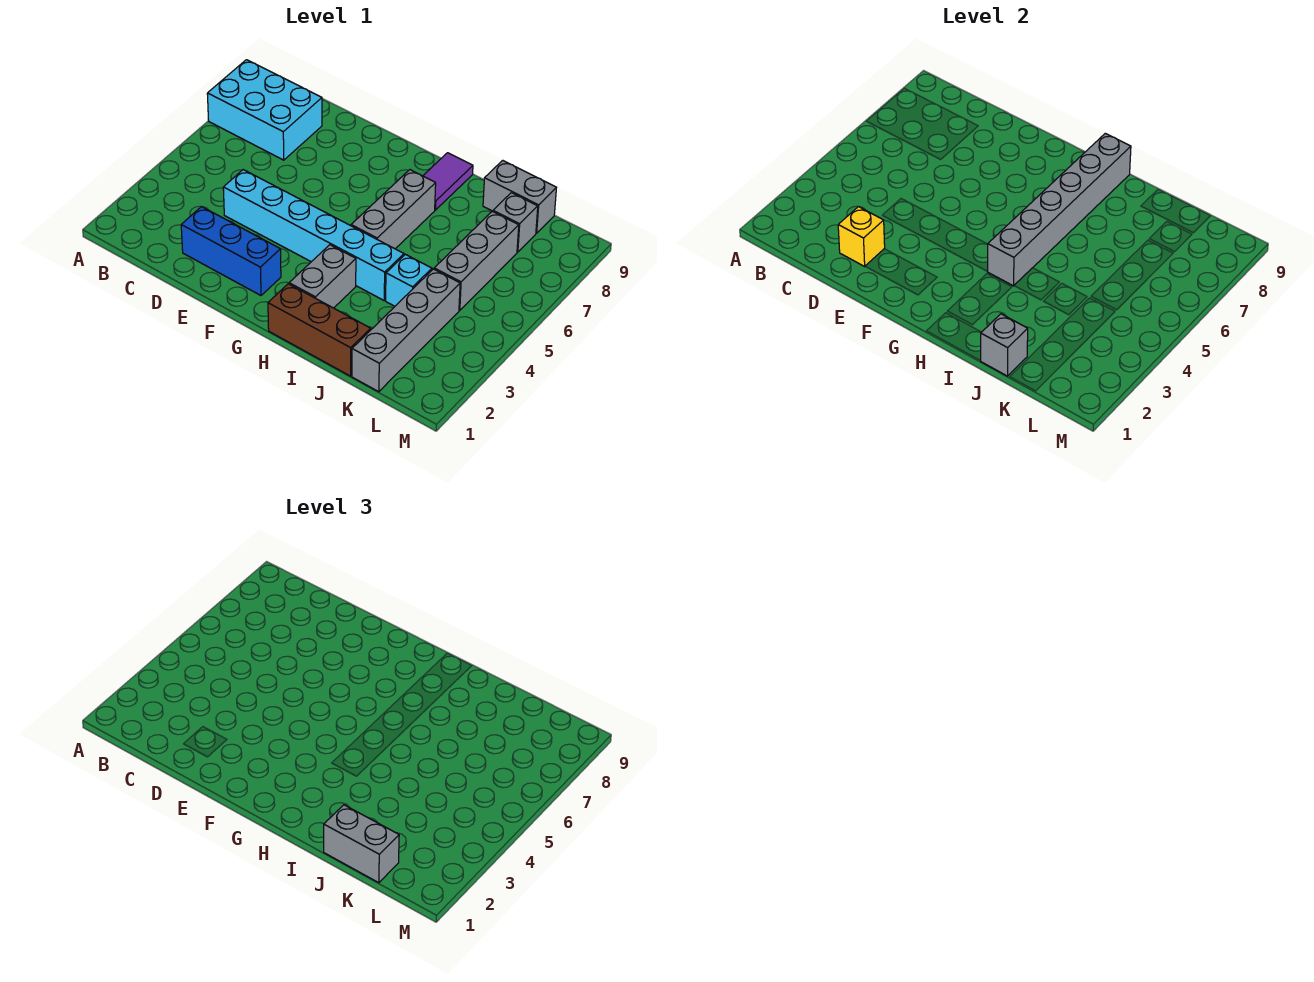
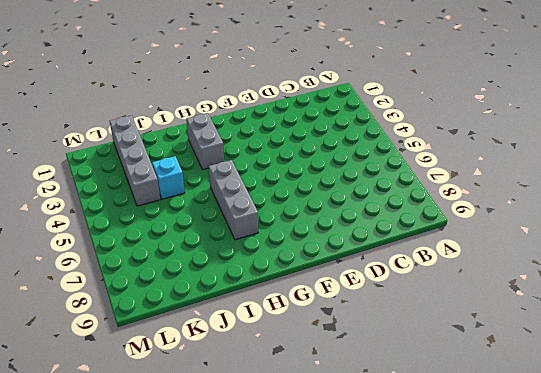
none -> cyan 2x3 brick [207,60,322,160]
none -> blue 1x3 brick [181,207,281,295]
none -> cyan 1x6 brick [223,170,404,300]

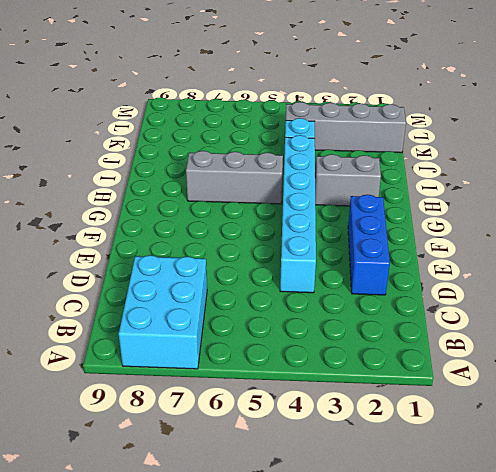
none -> brown 1x3 brick [268,284,371,376]
none -> purple 1x2 tile [423,153,473,210]
none -> grey 1x2 brick [483,160,556,233]

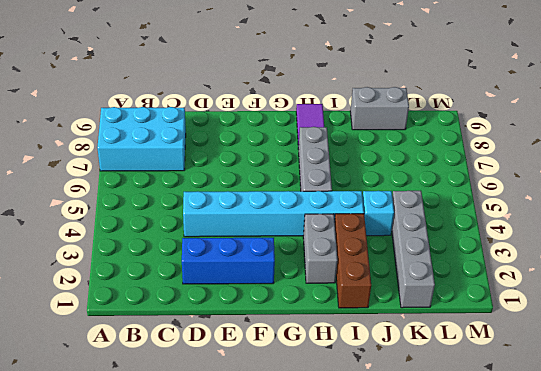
brown 1x3 brick [335,214,371,308] -> brown 1x3 brick turned to [268,284,371,376]
none -> grey 1x3 brick [434,211,519,310]
none -> grey 1x1 brick [493,193,538,252]
none -> yellow 1x1 brick [838,207,885,266]

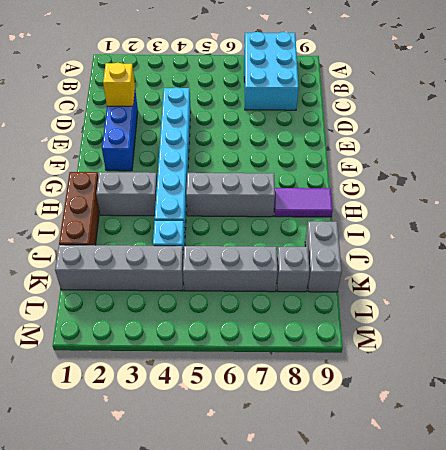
none -> grey 1x6 brick [987,133,1131,286]
none -> grey 1x1 brick [981,314,1028,376]
none -> grey 1x2 brick [324,805,399,883]

